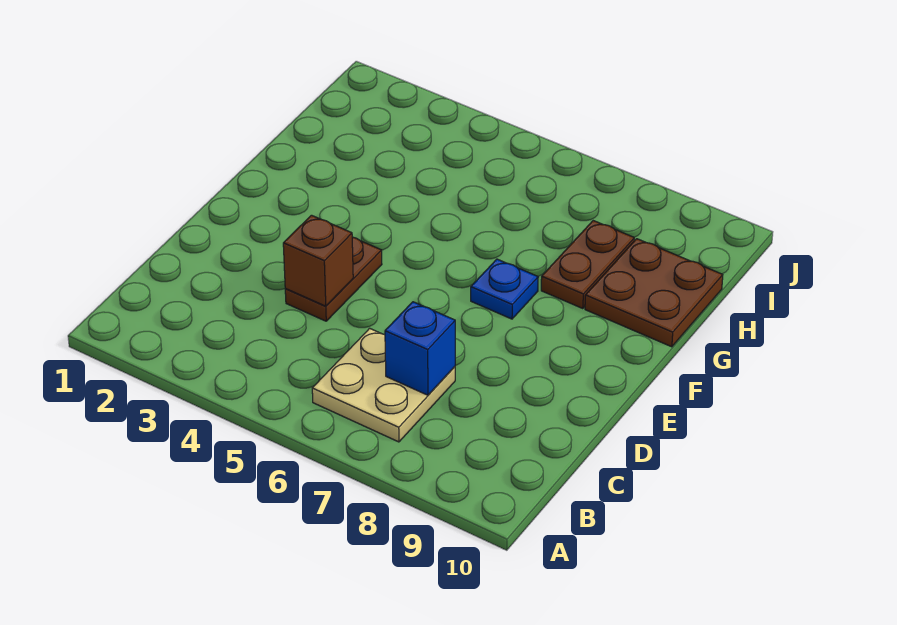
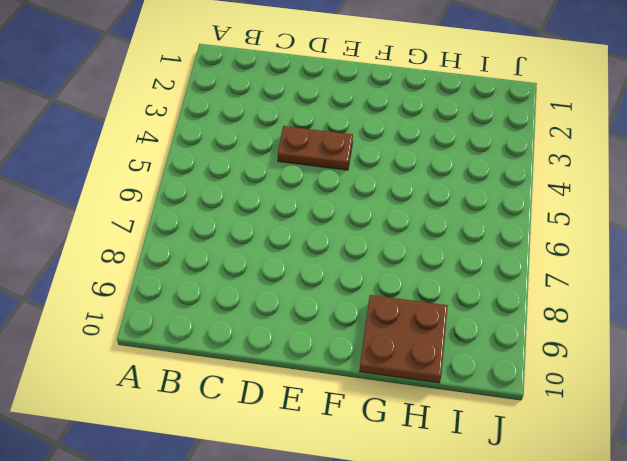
none -> tan 2x2 plate [312,328,455,442]
none -> blue 1x1 plate [471,259,538,319]

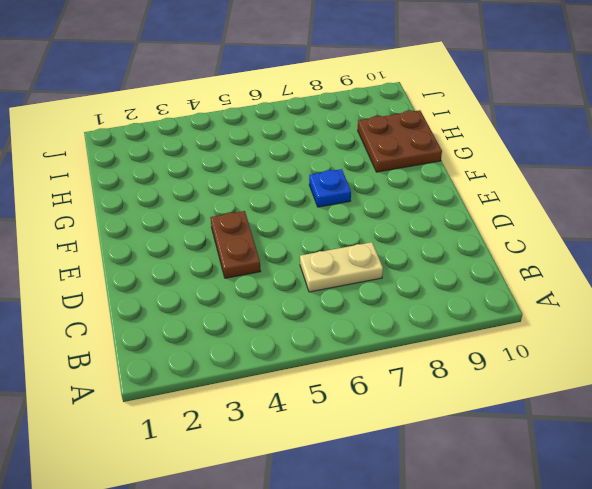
tan 1x2 plate [300,242,383,292] -> tan 2x2 plate [312,328,455,442]
none -> brown 1x2 plate [541,221,634,309]
none -> blue 1x1 brick [385,302,455,395]

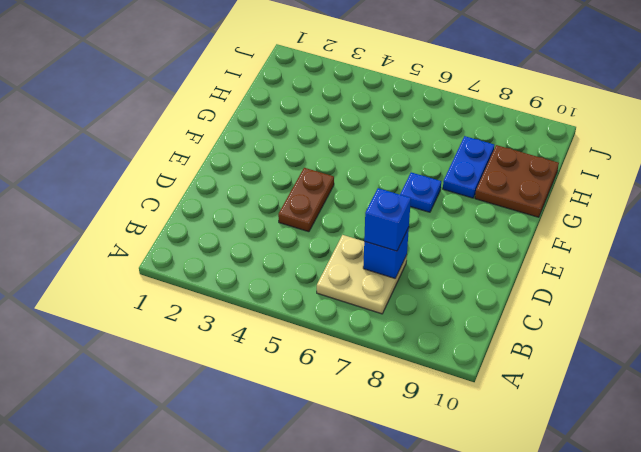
blue 1x1 brick [364,188,411,251] -> none
blue 1x2 plate [443,136,494,198] -> brown 1x2 plate [541,221,634,309]
none -> brown 1x1 brick [283,215,353,306]

